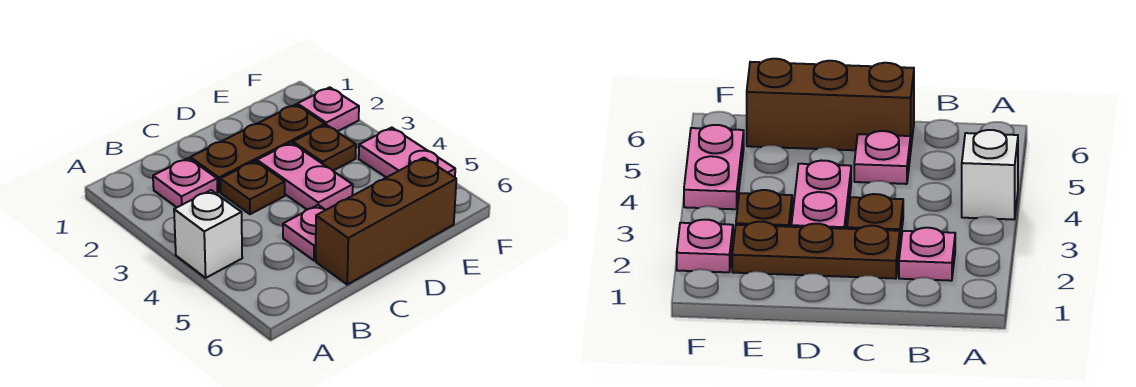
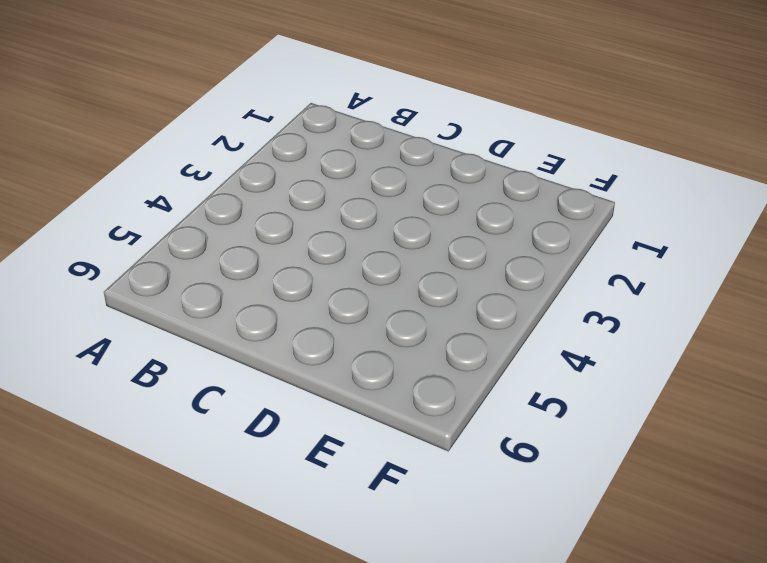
none -> white 1x1 brick [174,190,242,278]
none -> pink 1x1 plate [153,158,217,207]

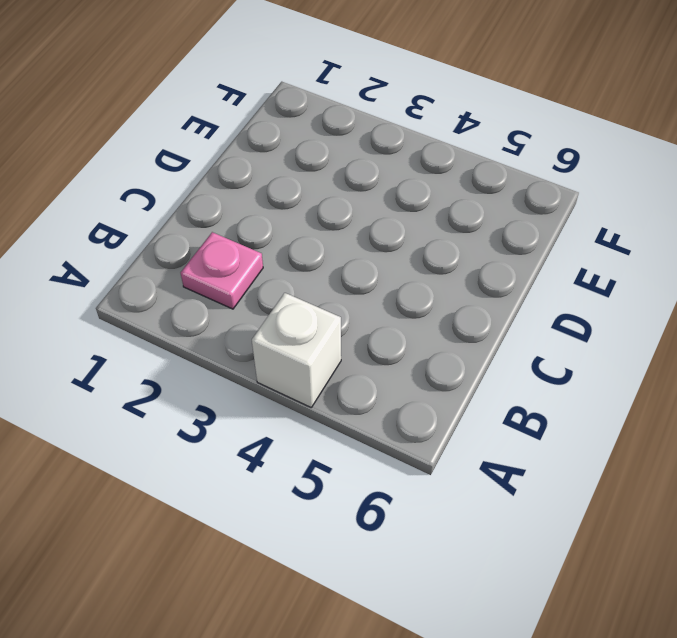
none -> brown 1x3 plate [190,104,325,192]
none -> brown 1x1 plate [220,161,285,214]

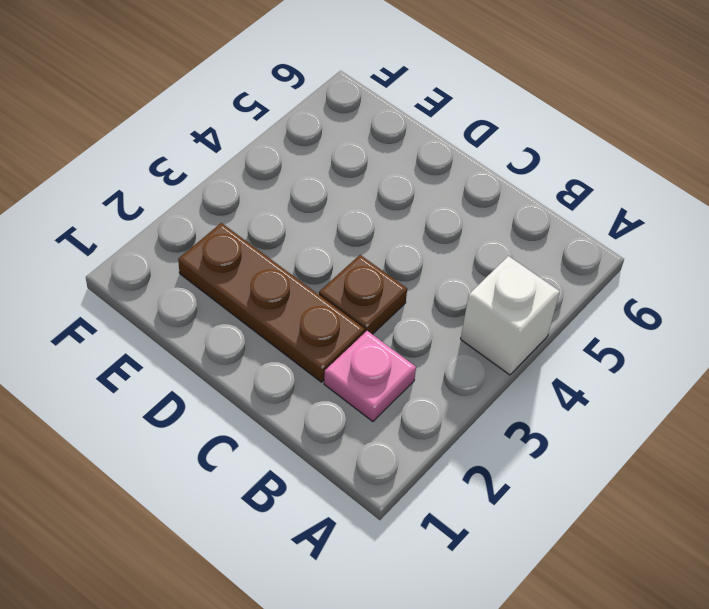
none -> pink 1x1 plate [283,205,325,260]
none -> brown 1x3 brick [316,158,456,284]

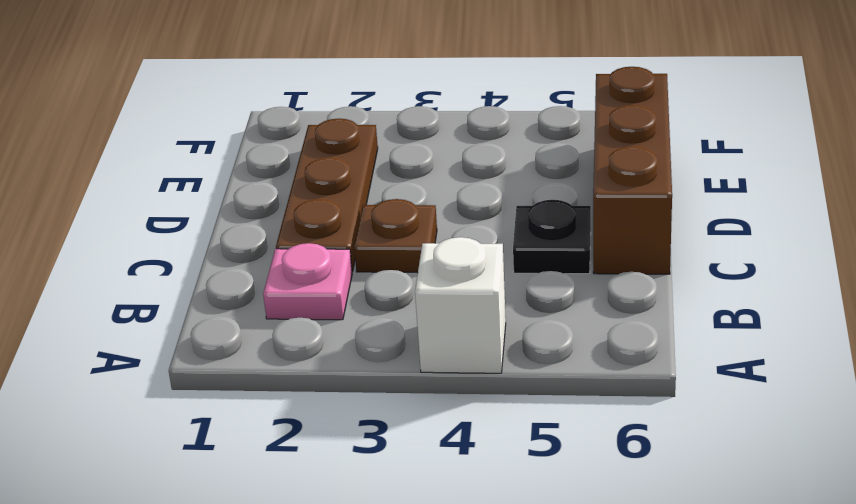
black 1x1 plate [513,200,591,274] -> pink 1x1 plate [283,205,325,260]
none -> pink 1x2 plate [257,143,353,210]
none -> brown 1x1 plate [293,125,356,171]

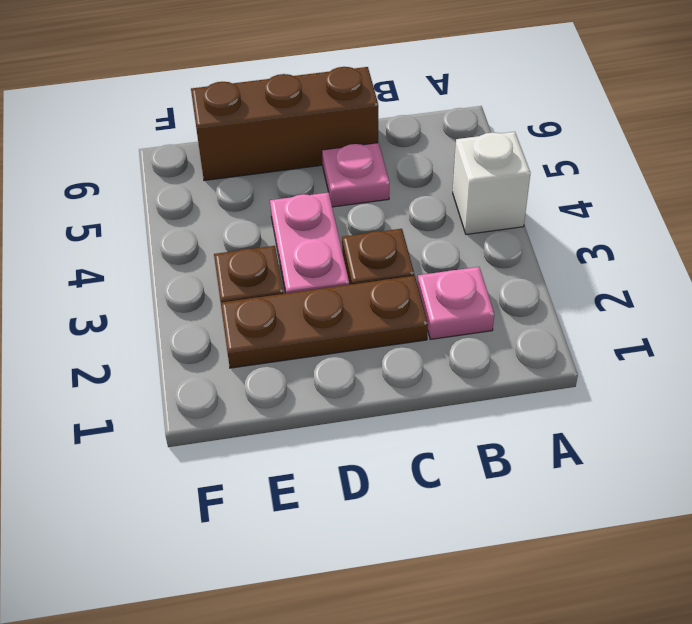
none -> pink 1x1 plate [297,87,359,131]
none -> pink 1x2 plate [359,128,455,178]

